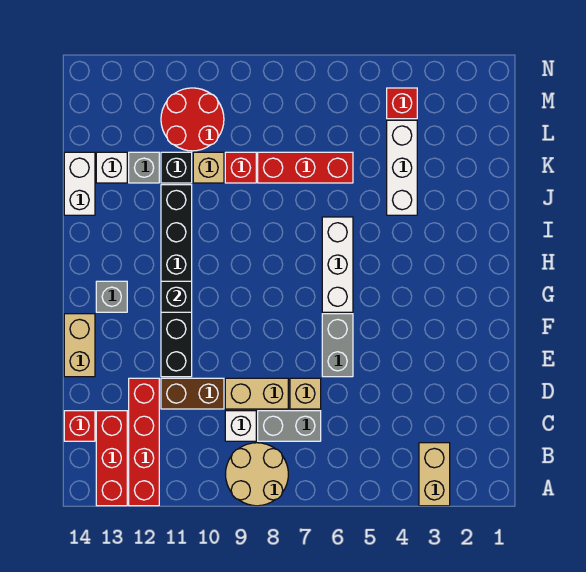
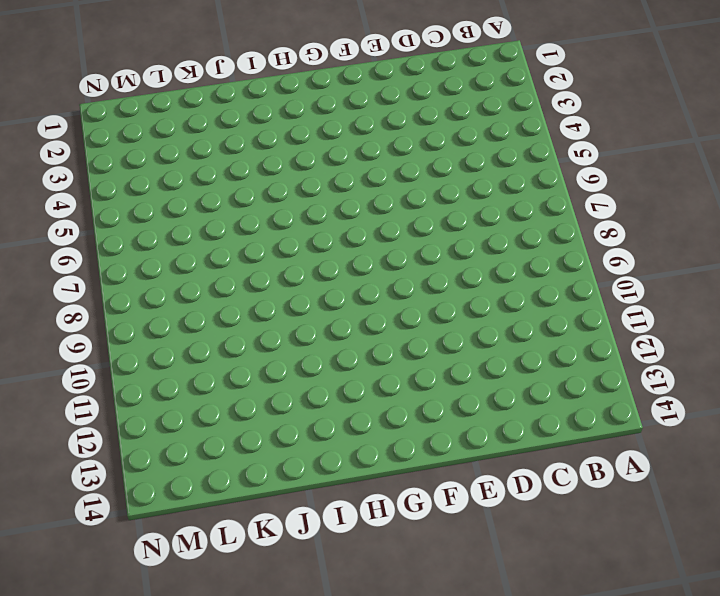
none -> tan 1x2 brick [419,443,450,506]
none -> tan 2x2 round brick [226,443,288,506]
none -> red 1x4 brick [129,378,159,506]

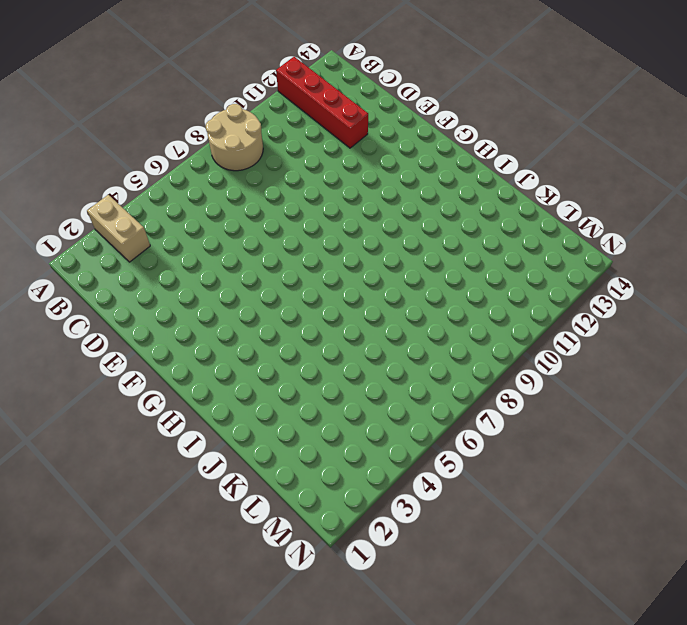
none -> red 1x3 brick [96,411,127,506]
none -> grey 1x2 brick [258,411,321,441]
none -> white 1x1 brick [225,411,256,441]

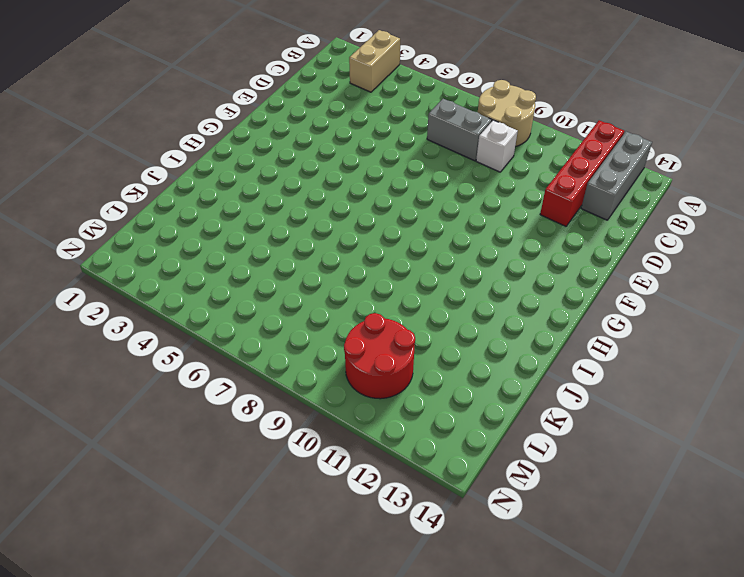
grey 1x3 brick [581,132,652,220] -> red 1x3 brick [96,411,127,506]
none -> red 1x1 brick [64,411,95,441]
none -> tan 1x1 brick [290,378,321,409]
none -> tan 1x2 brick [225,378,288,409]

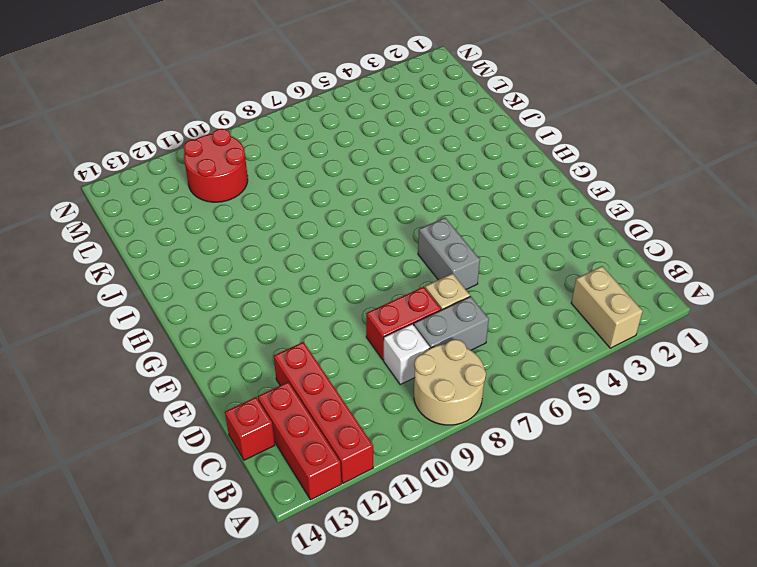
red 1x2 brick [366,287,441,360] -> tan 1x2 brick [225,378,288,409]
none -> brown 1x2 brick [161,378,224,409]
none -> black 1x6 brick [161,185,192,377]
none -> tan 1x2 brick [64,314,95,377]

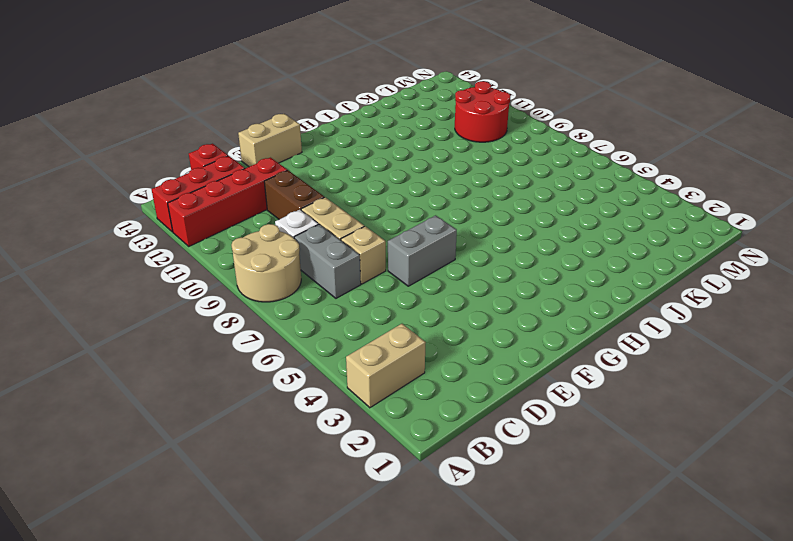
none -> black 1x6 brick [161,185,192,377]
none -> white 1x3 brick [322,217,353,312]
none -> grey 1x1 brick [96,281,127,312]

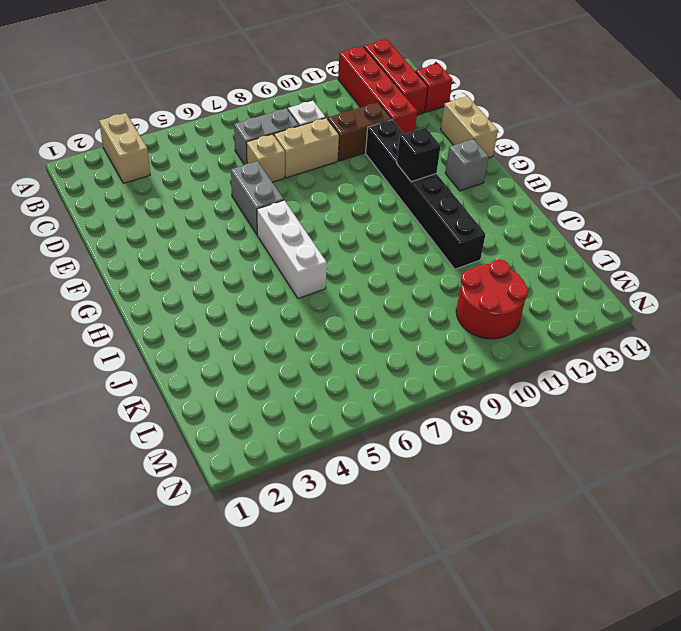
none -> tan 2x2 round brick [226,443,288,506]
none -> white 1x3 brick [387,120,417,215]
none -> white 1x2 brick [64,152,95,215]

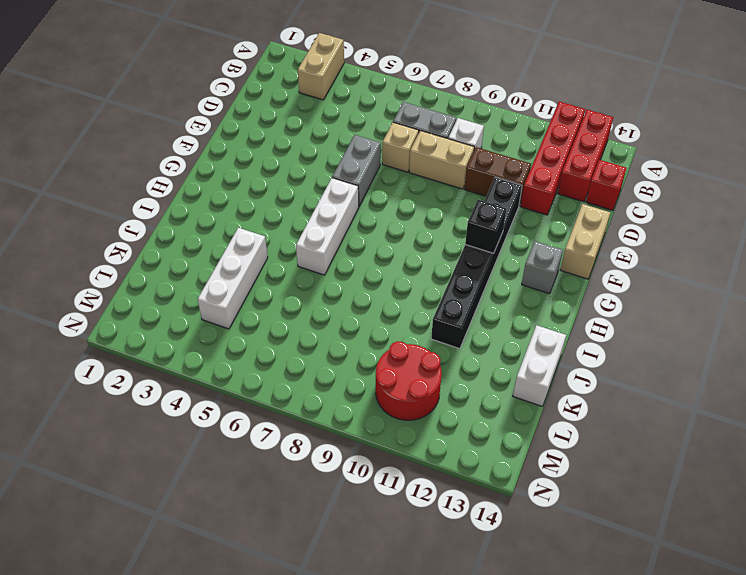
none -> tan 2x2 round brick [226,443,288,506]
none -> red 1x3 brick [258,152,353,183]
none -> red 1x1 brick [225,152,256,183]

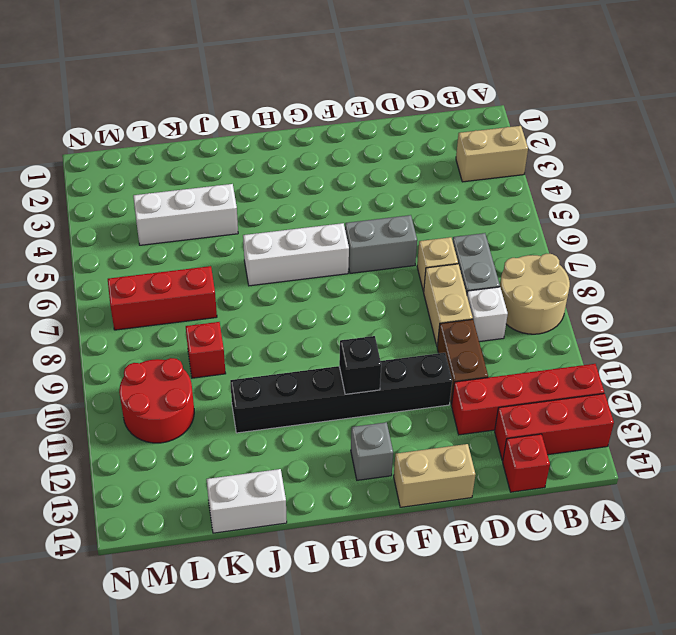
red 1x3 brick [108,266,217,330] -> red 1x3 brick turned to [258,152,353,183]
none -> tan 1x1 brick [193,152,224,183]
none -> black 1x1 brick [161,152,192,183]
none -> grey 1x1 brick [129,152,159,183]

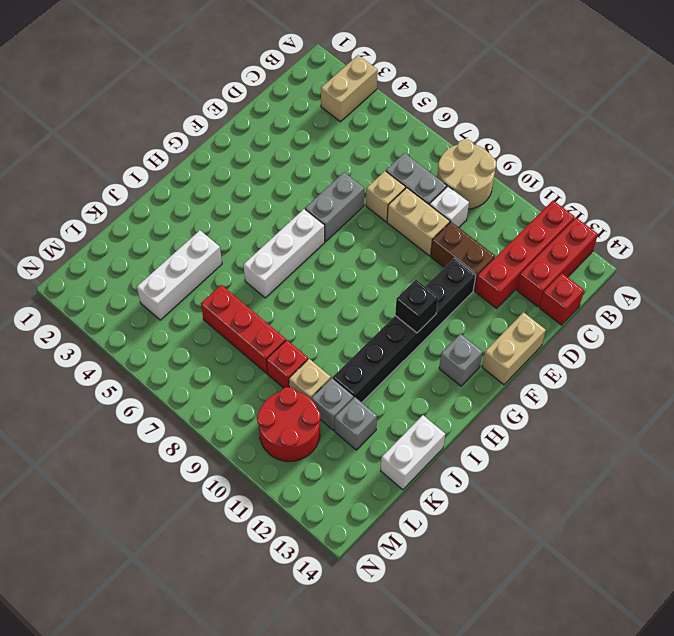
grey 1x1 brick [312,378,354,431] -> black 1x1 brick [161,152,192,183]
none -> white 1x1 brick [96,152,127,183]
none -> red 1x1 brick [387,88,417,119]

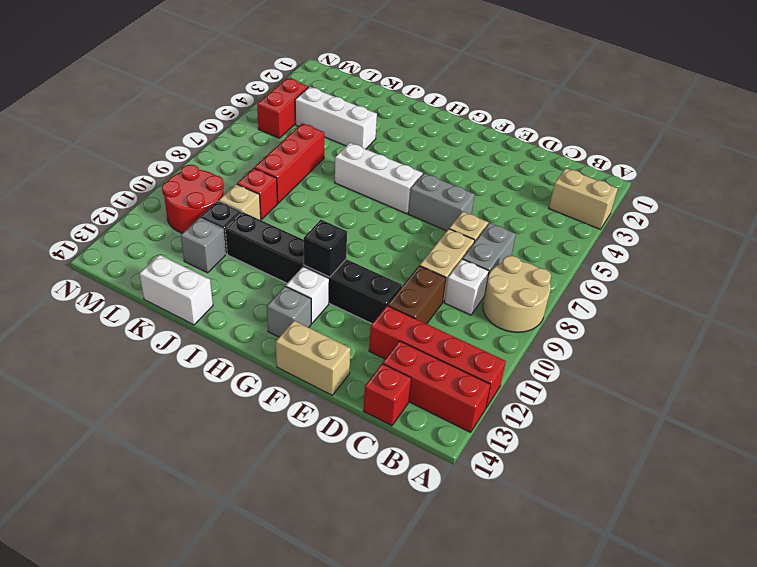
white 1x1 brick [286,267,329,323] -> white 1x1 brick moved to [96,152,127,183]
red 1x2 brick [257,78,308,138] -> red 1x1 brick [387,88,417,119]

